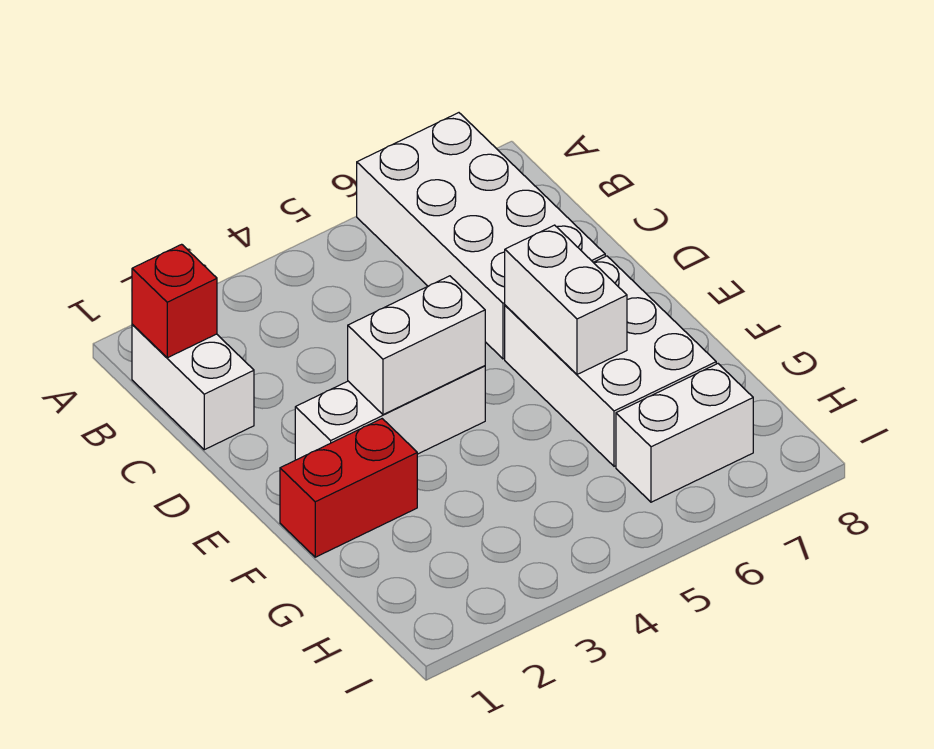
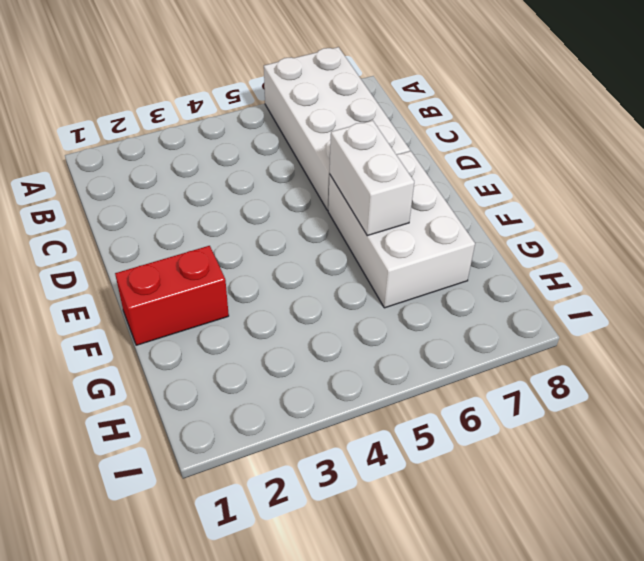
none -> white 1x2 brick [132,324,254,450]
none -> white 1x3 brick [295,366,485,460]

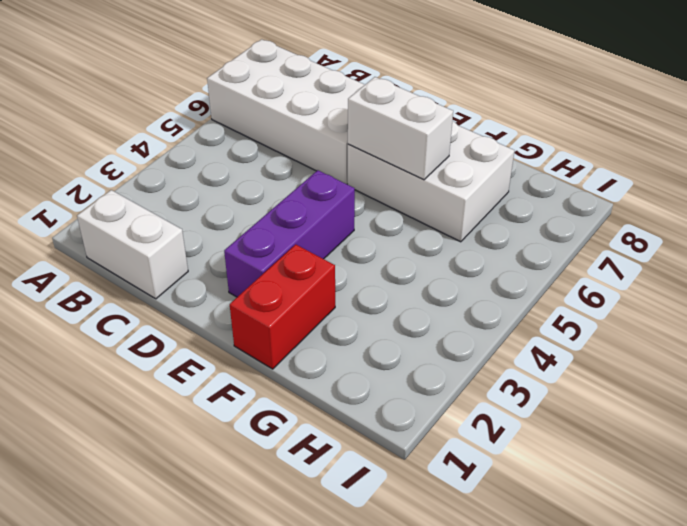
purple 1x3 brick [224,170,355,297] -> white 1x3 brick [295,366,485,460]
none -> white 1x2 brick [616,364,753,502]
none -> red 1x1 brick [132,244,217,358]

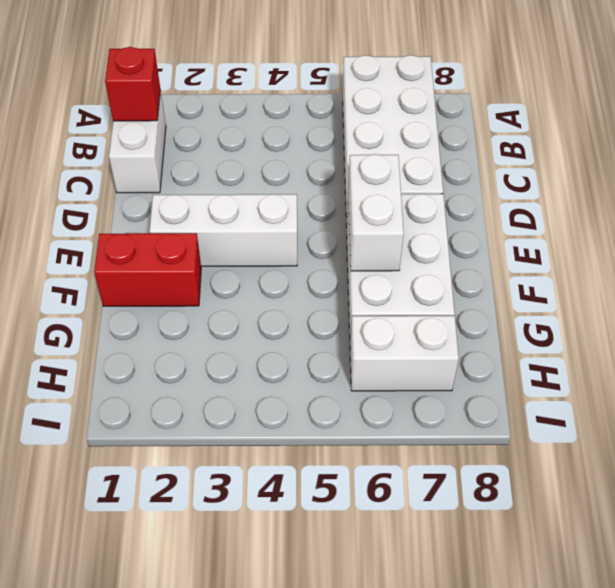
none -> white 1x2 brick [348,276,485,415]

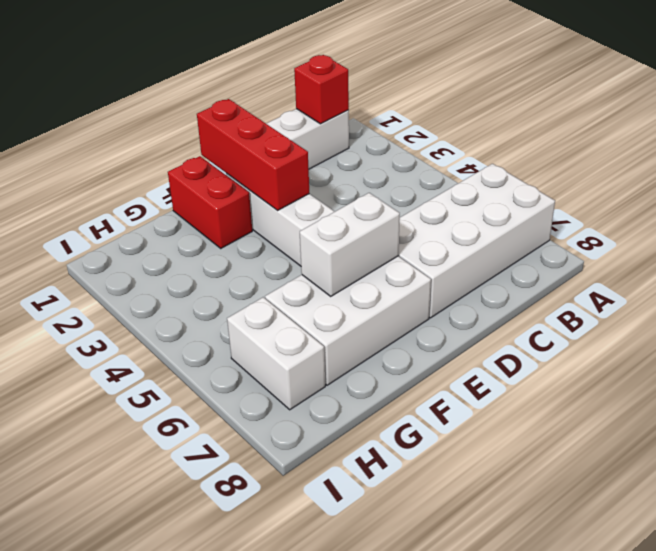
red 1x3 brick [197,99,309,211] -> white 1x2 brick [348,276,485,415]

